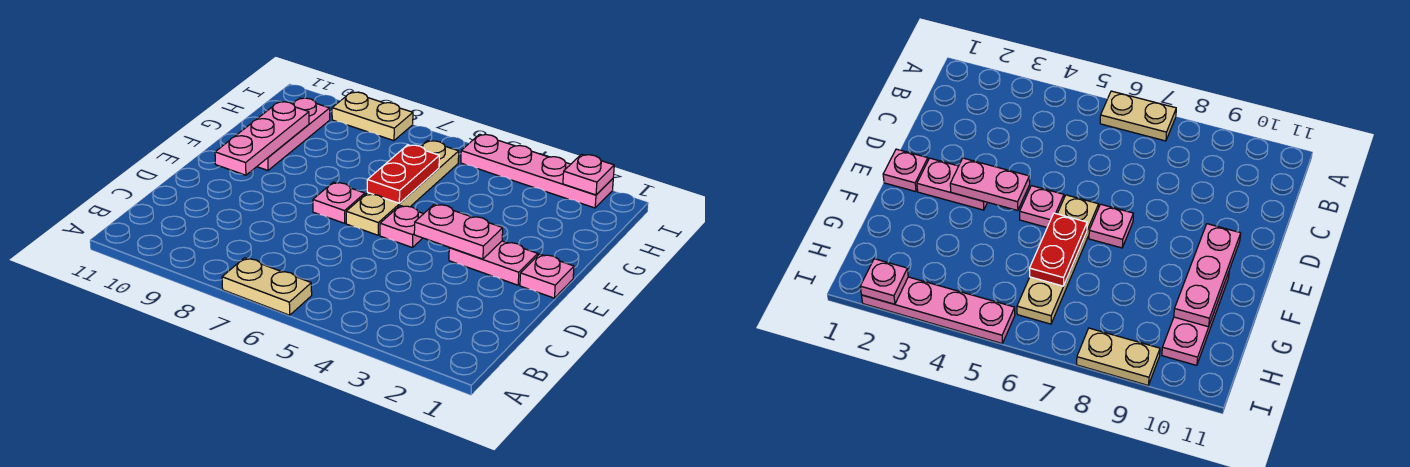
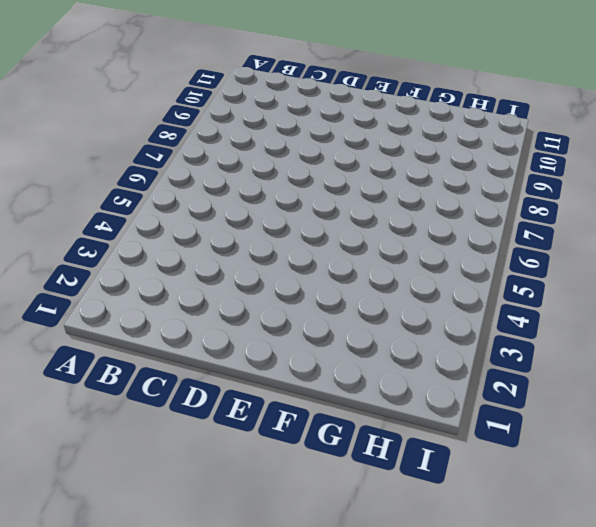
none -> tan 1x2 plate [222,258,312,315]
none -> pink 1x1 plate [520,254,574,298]
none -> pink 1x2 plate [449,241,538,285]

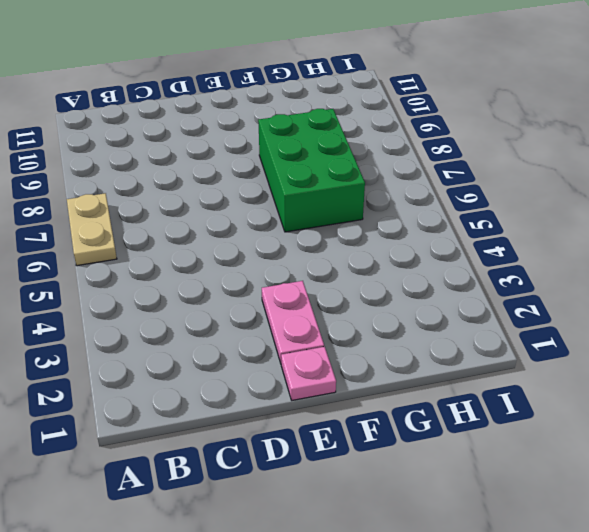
green 2x3 brick [258,109,365,232] -> tan 1x4 plate [346,141,459,235]
none -> pink 1x1 plate [380,206,423,248]
none -> pink 1x1 plate [313,182,365,223]
none -> pink 1x3 plate [257,98,330,170]

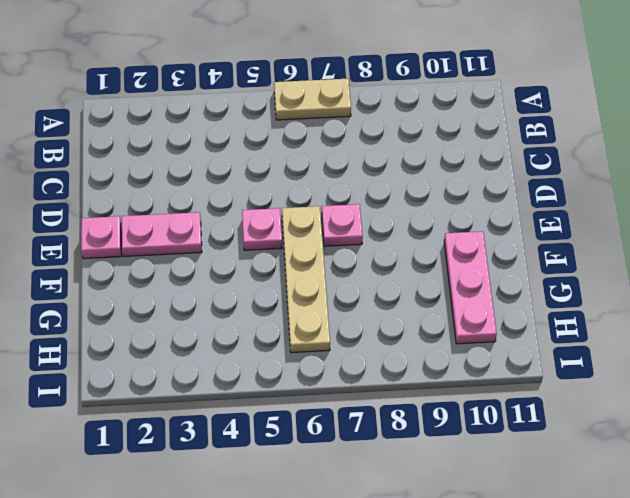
none -> pink 1x4 plate [461,134,613,208]
none -> tan 1x2 plate [332,92,413,141]
none -> pink 1x2 plate [414,204,503,259]

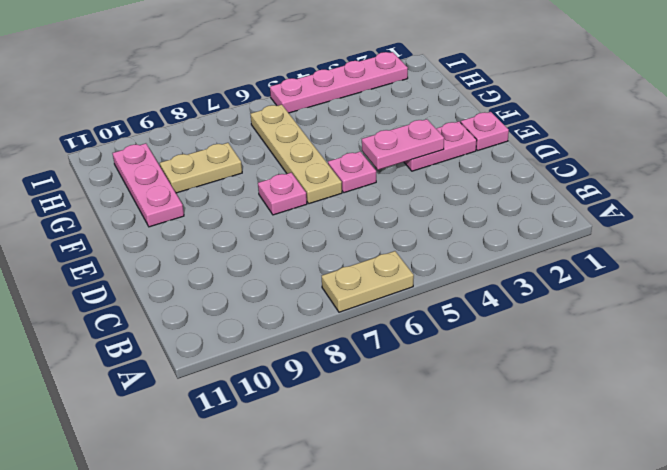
tan 1x2 plate [160,143,242,193] -> tan 1x2 plate moved to [332,92,413,141]
none -> pink 1x3 plate [215,102,309,175]
none -> red 1x2 plate [367,145,439,203]
none -> pink 1x1 plate [563,154,614,195]

